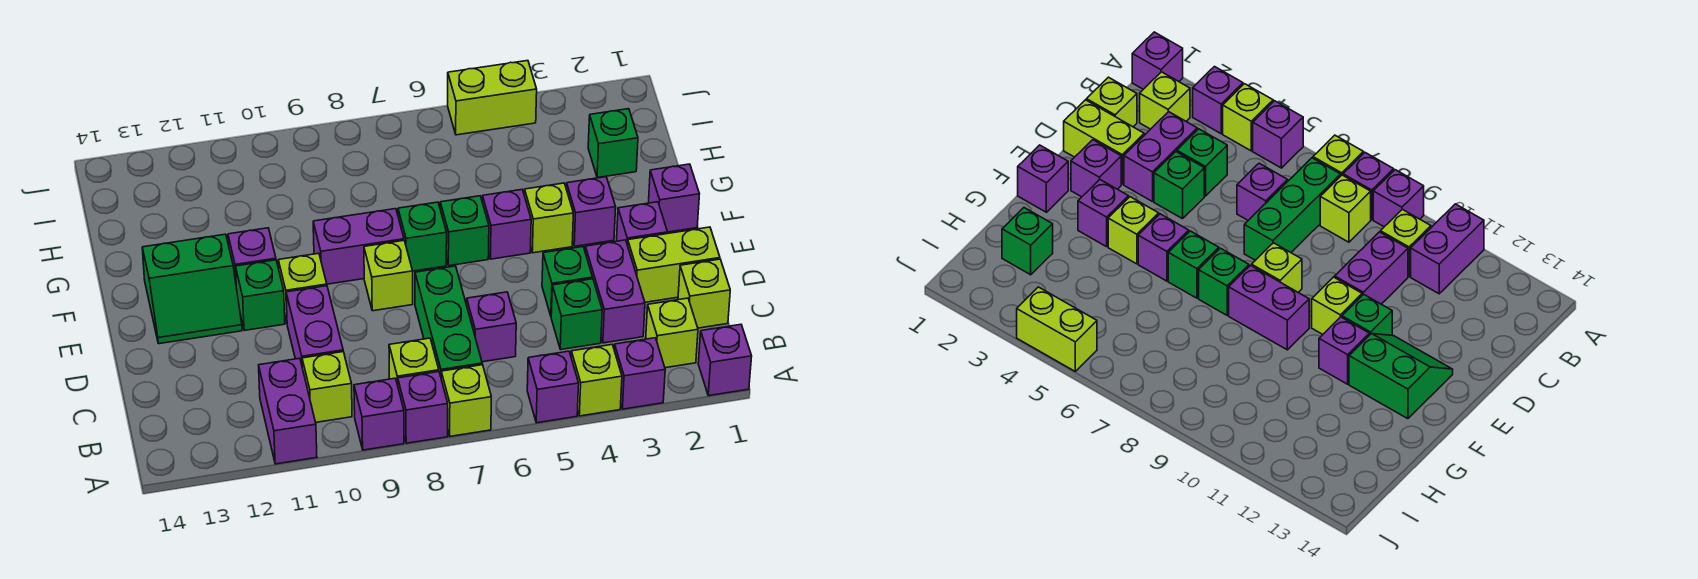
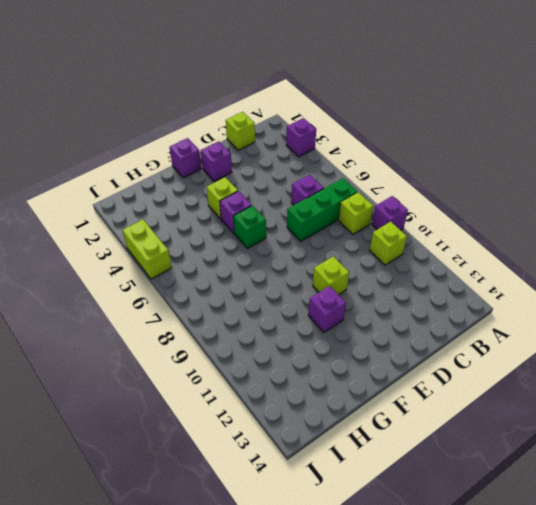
none -> purple 1x1 brick [698,324,752,396]
none -> lime 1x1 brick [571,345,622,416]
none -> purple 1x1 brick [527,351,579,423]
none -> lime 1x1 brick [441,365,491,436]

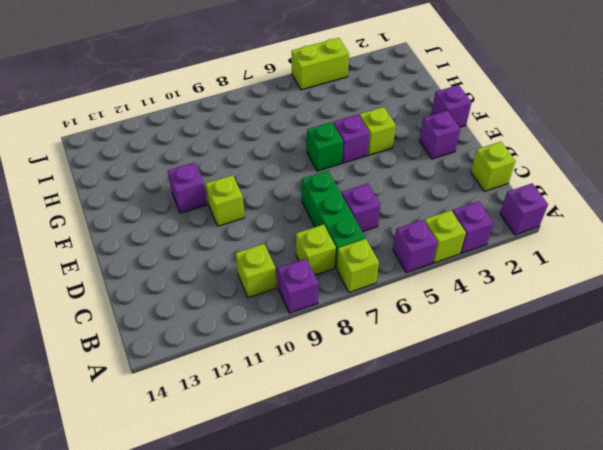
none -> purple 1x1 brick [398,372,448,443]
none -> purple 1x2 brick [259,358,317,464]
none -> lime 1x1 brick [646,298,698,368]
none -> purple 1x2 brick [585,240,645,343]

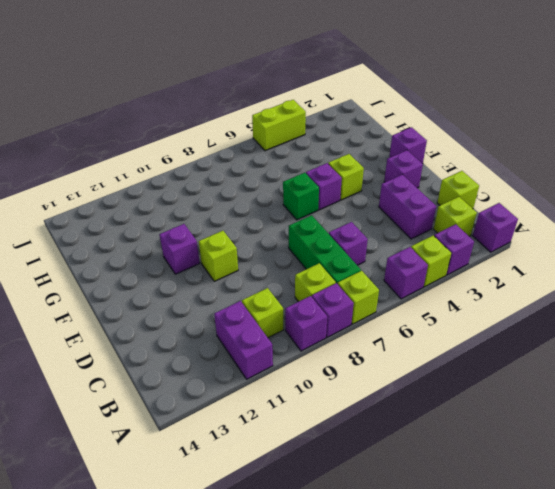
none -> green 1x1 brick [551,279,602,350]
none -> purple 1x2 brick [286,286,343,364]
none -> lime 1x2 brick [628,227,720,302]
none -> green 1x1 brick [542,247,593,316]

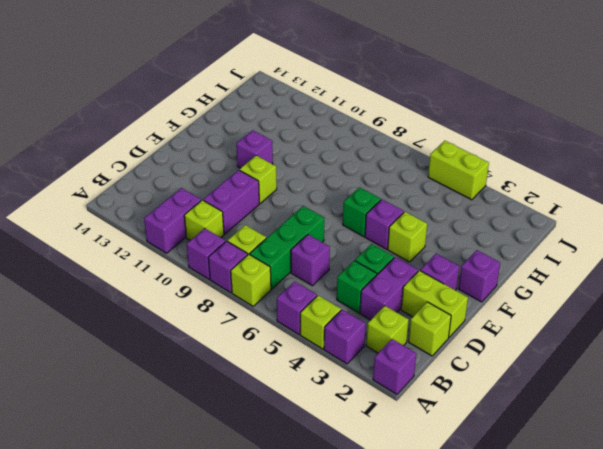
none -> lime 1x1 brick [364,240,413,311]
none -> green 1x1 brick [235,260,285,331]
none -> green 2x2 slope [142,234,242,344]
none -> purple 1x1 brick [566,177,616,246]

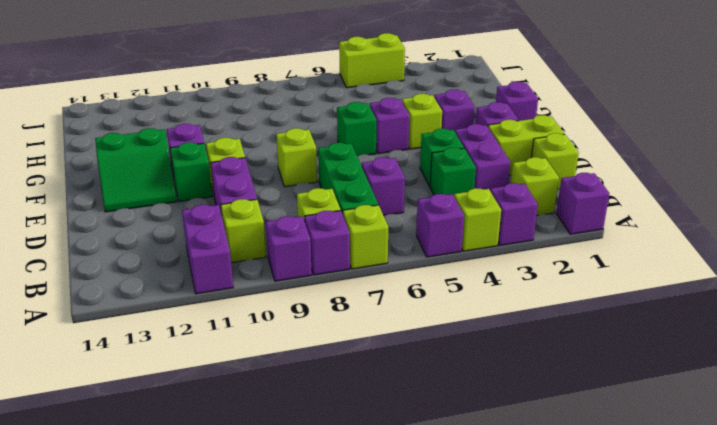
none -> green 1x1 brick [398,202,447,271]
none -> purple 1x2 brick [313,209,404,284]
none -> green 1x1 brick [588,109,638,178]

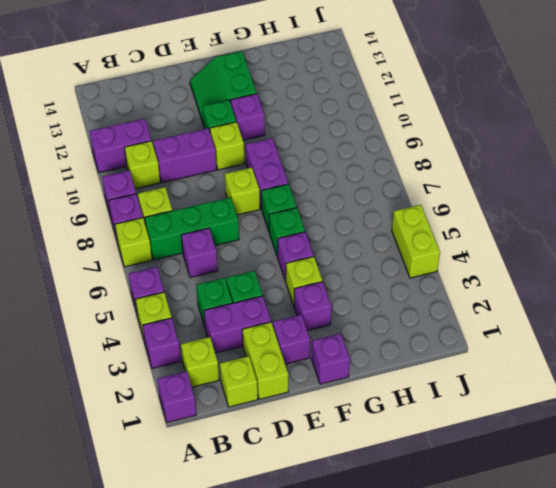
none -> green 1x1 brick [588,109,638,178]

